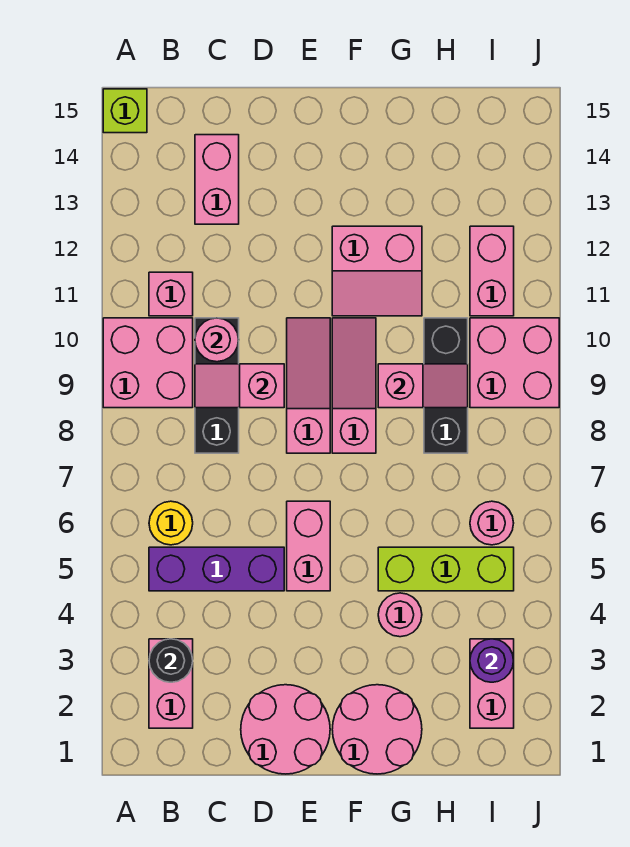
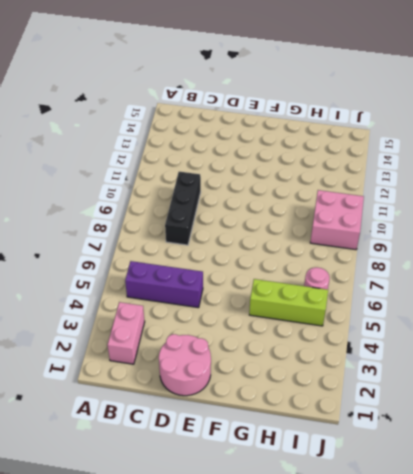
none -> pink 2x2 brick [103,318,193,408]
none -> lime 1x1 brick [103,89,147,133]
none -> yellow 1x1 round brick [149,501,193,545]

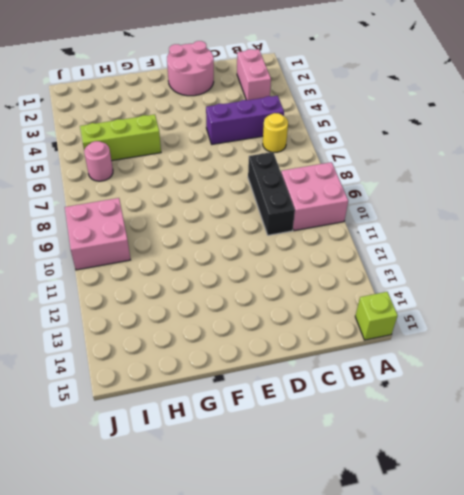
none -> pink 1x1 brick [149,272,193,316]
none -> pink 1x2 brick [195,135,239,224]
none -> pink 1x2 brick [287,501,330,591]

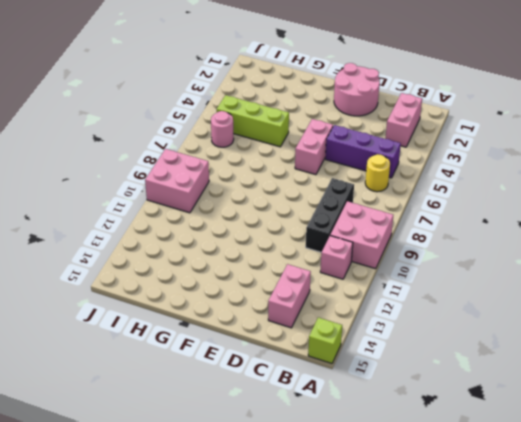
none -> pink 1x3 slope [287,318,330,453]
none -> pink 2x2 round brick [332,685,422,774]
none -> pink 1x3 slope [332,318,376,453]

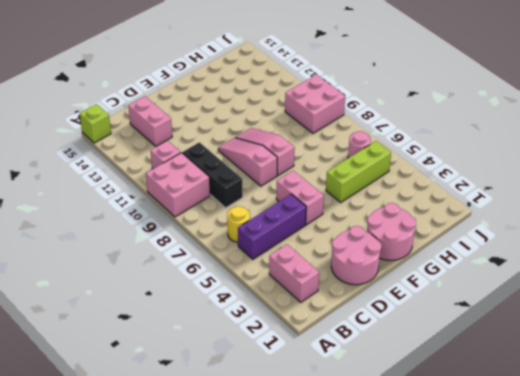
none -> pink 2x2 slope [332,226,422,316]
none -> pink 1x1 round brick [378,593,422,637]
none -> black 1x3 brick [424,318,468,453]

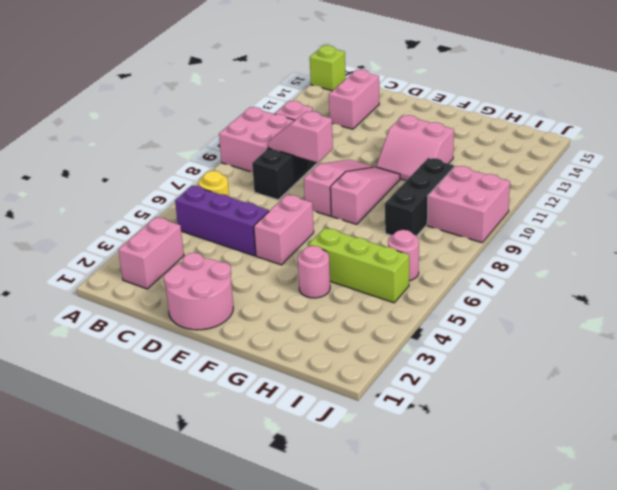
none -> pink 2x2 round brick [332,685,422,774]
none -> pink 1x2 brick [470,639,514,728]
none -> pink 1x2 brick [470,226,514,316]

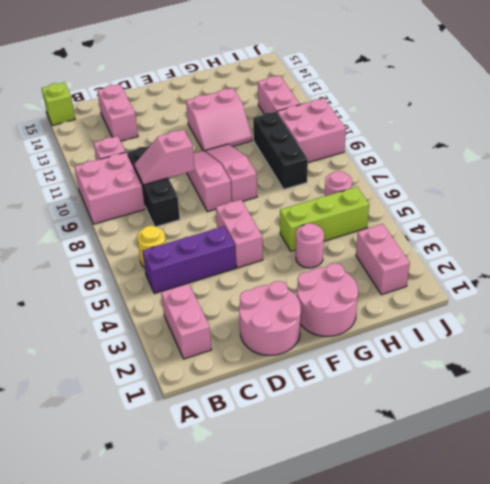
none -> black 1x1 round brick [149,639,193,682]
none -> pink 1x1 round brick [195,318,239,362]
none -> pink 1x2 slope [378,364,468,408]

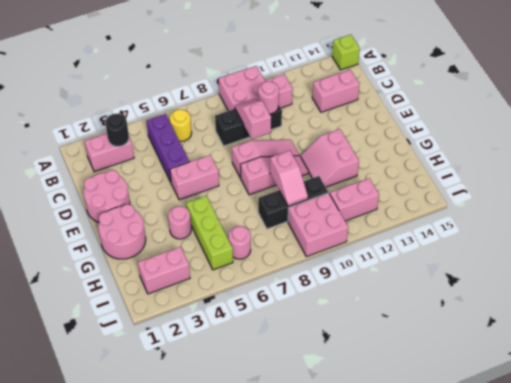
none -> purple 1x1 round brick [470,639,514,682]

